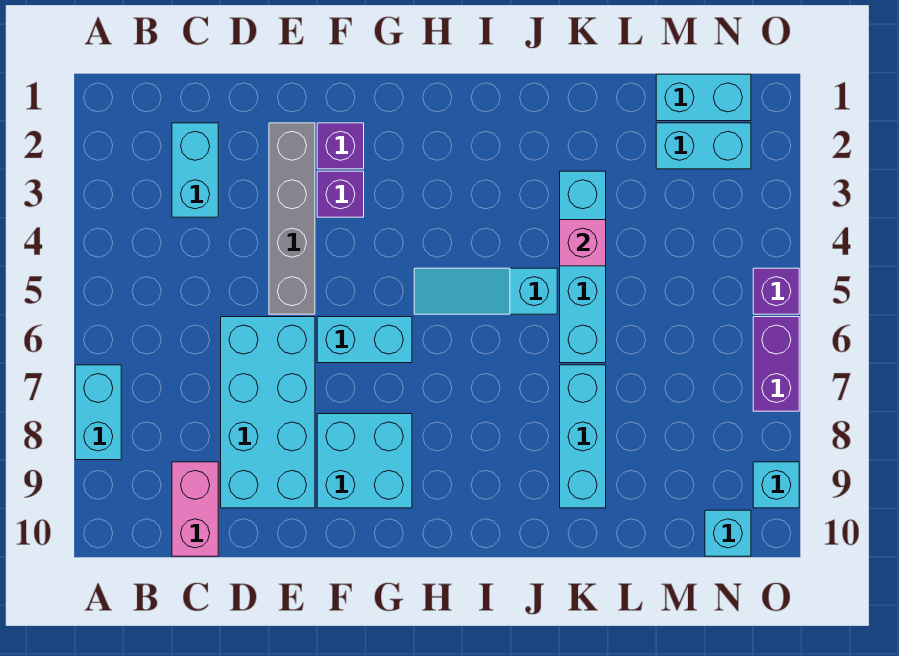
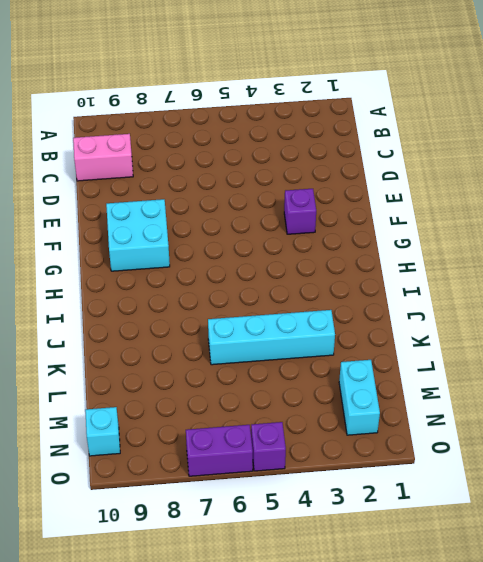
none -> cyan 1x2 brick [75,365,121,460]
none -> cyan 1x2 brick [172,123,218,217]
none -> cyan 2x4 brick [221,317,315,508]

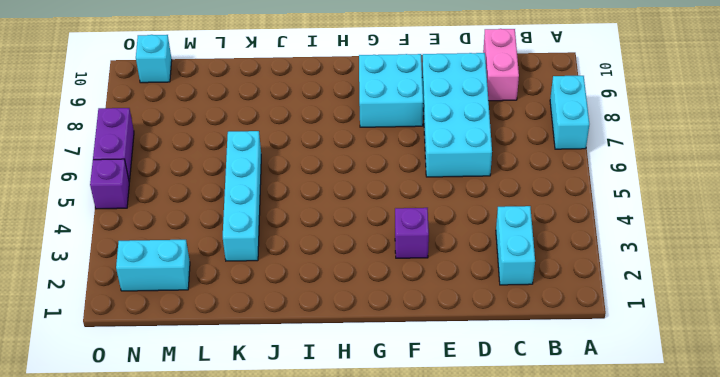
none -> grey 1x4 brick [269,123,315,314]
none -> purple 1x1 brick [317,123,364,169]
none -> cyan 1x2 brick [317,317,412,363]

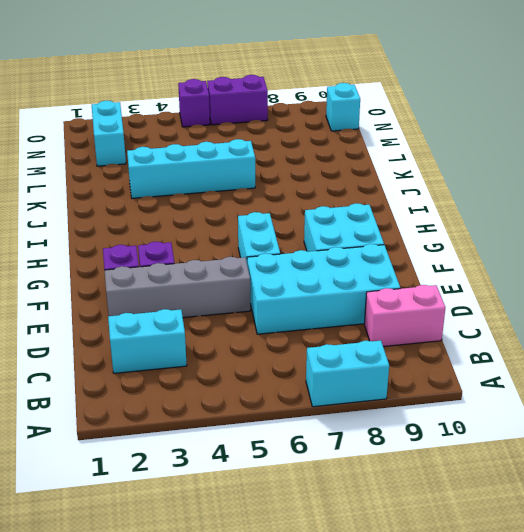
none -> cyan 1x3 slope [414,268,557,314]
none -> cyan 1x3 brick [560,365,606,508]
none -> cyan 1x2 brick [656,74,751,121]

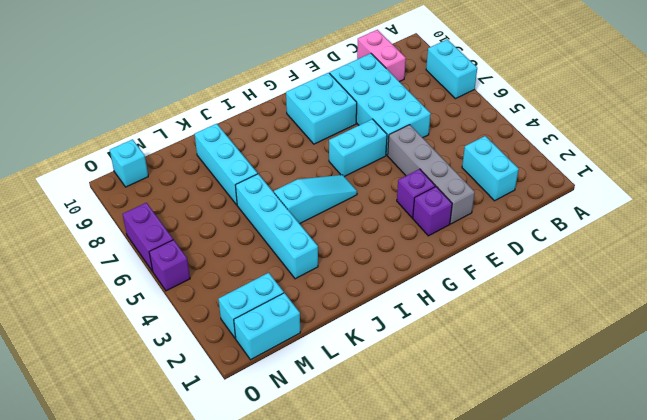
none -> cyan 1x1 brick [753,462,799,508]
none -> pink 1x1 brick [560,220,606,266]

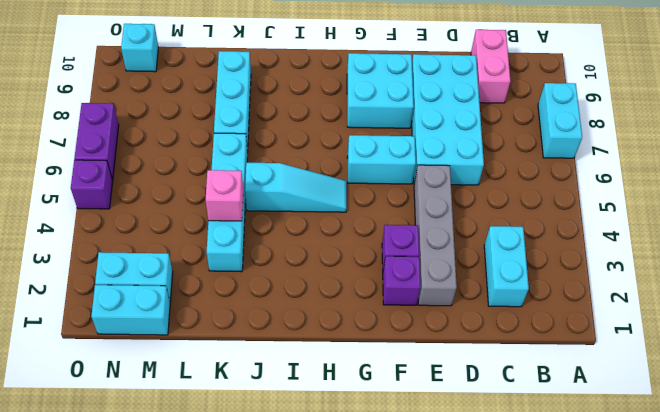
none -> cyan 1x1 brick [753,462,799,508]

